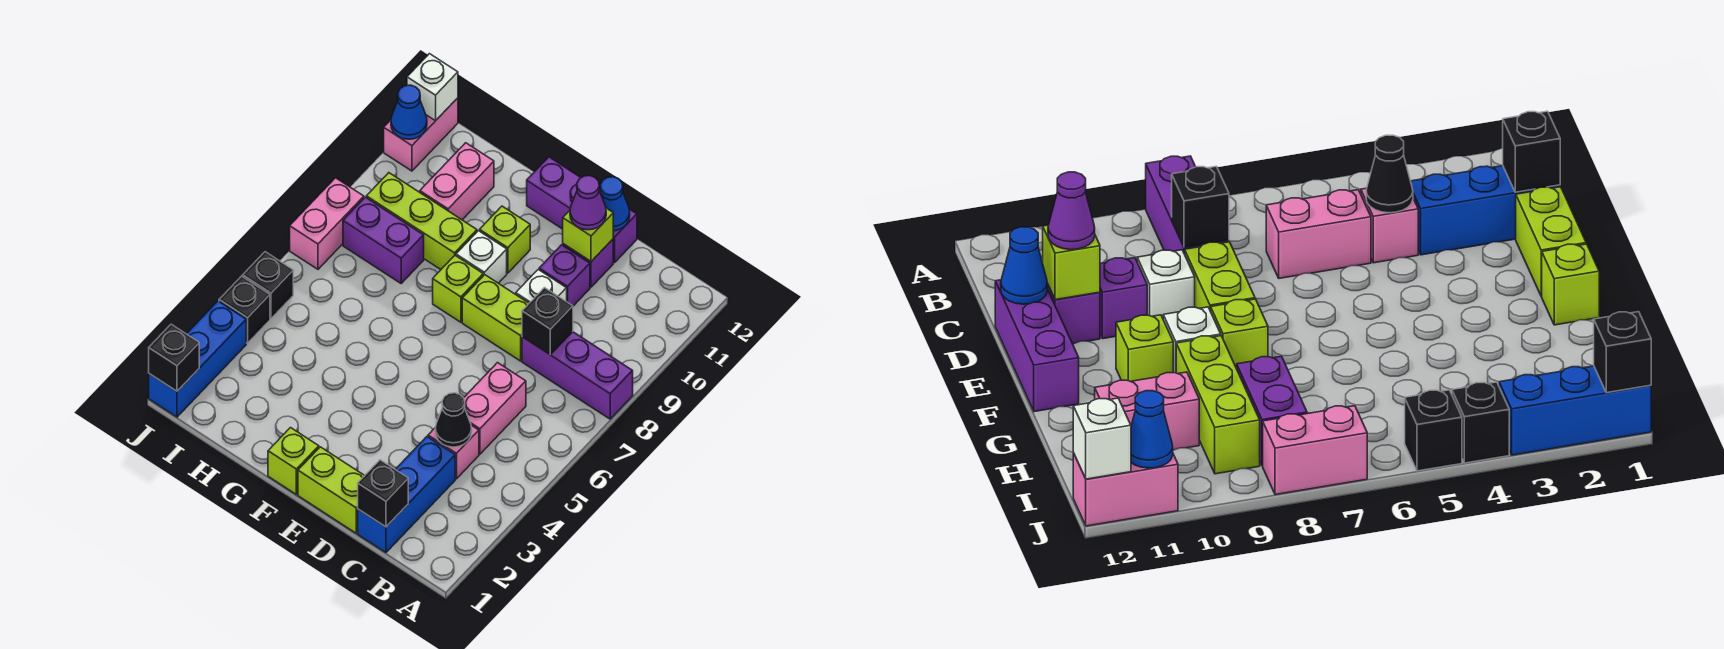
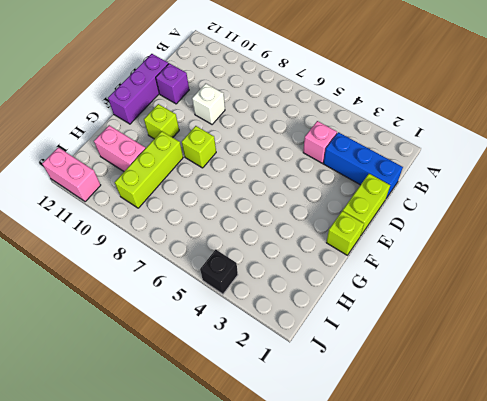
none -> purple 1x3 brick [522,332,633,419]
none -> pink 1x2 brick [464,363,526,454]
none -> lime 1x2 brick [462,275,529,361]
none -> purple 1x1 brick [539,245,590,306]

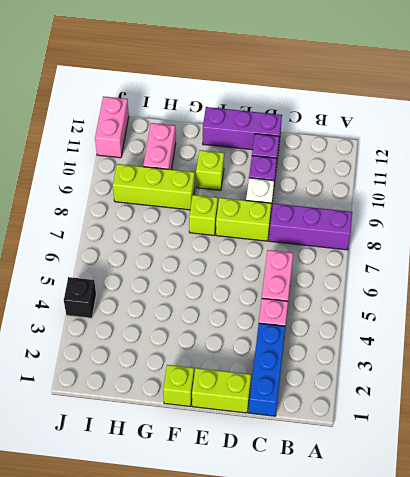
none -> white 1x1 brick [456,231,507,283]
none -> purple 1x2 brick [343,197,424,283]
none -> blue 1x3 brick [149,301,246,417]
none -> black 1x1 brick [243,252,293,319]

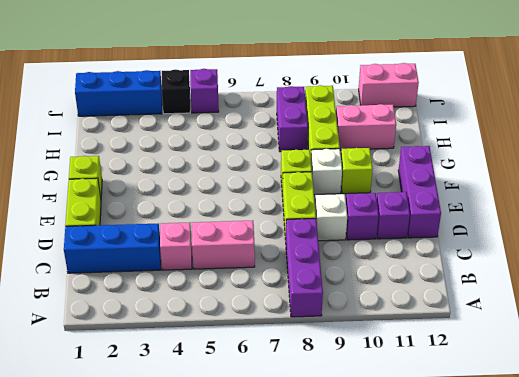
purple 1x1 brick [190,69,219,113] -> black 1x1 brick [243,252,293,319]
none -> pink 1x2 brick [290,178,364,269]
none -> black 1x1 brick [358,460,408,527]
none -> black 1x1 cone [435,393,472,447]
none -> black 1x1 brick [522,288,573,354]

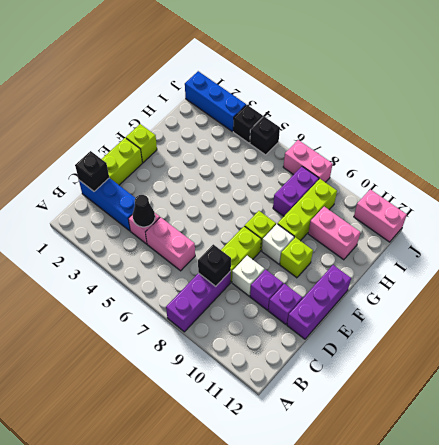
none -> lime 1x1 brick [563,208,613,261]
none -> blue 1x1 cone [600,177,630,231]
none -> black 1x1 brick [149,324,199,391]
none -> blue 1x1 cone [391,85,427,139]

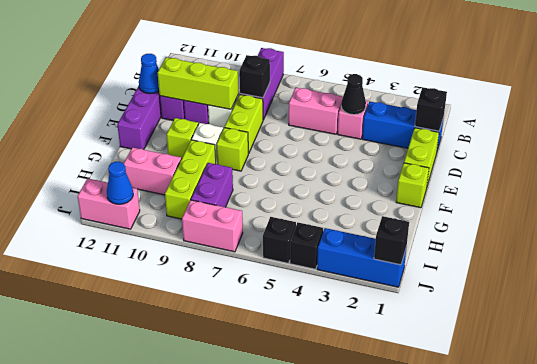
lime 1x3 brick [158,57,238,109] -> lime 1x1 brick [563,208,613,261]
none -> white 1x1 brick [407,54,458,121]
none -> purple 1x1 cone [570,176,606,230]

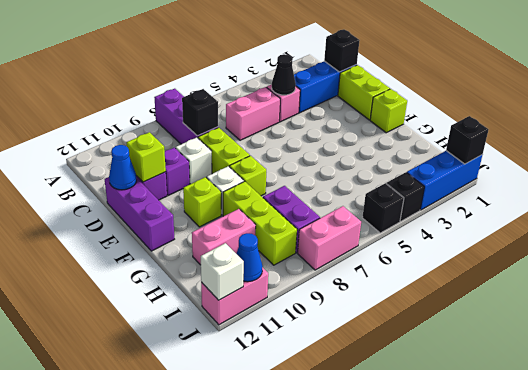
none -> purple 1x1 cone [570,176,606,230]

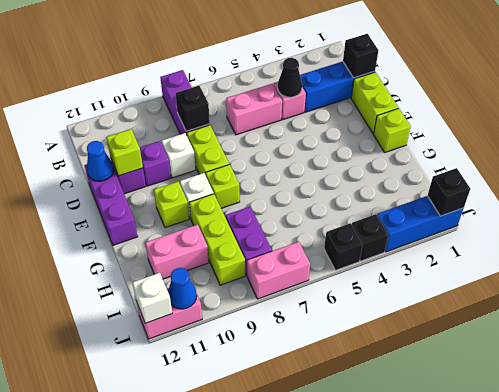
none -> purple 1x1 cone [570,176,606,230]

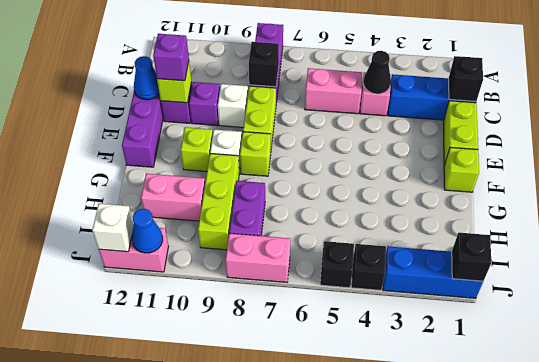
purple 1x1 brick [153,34,189,81] -> purple 1x1 cone [570,176,606,230]

